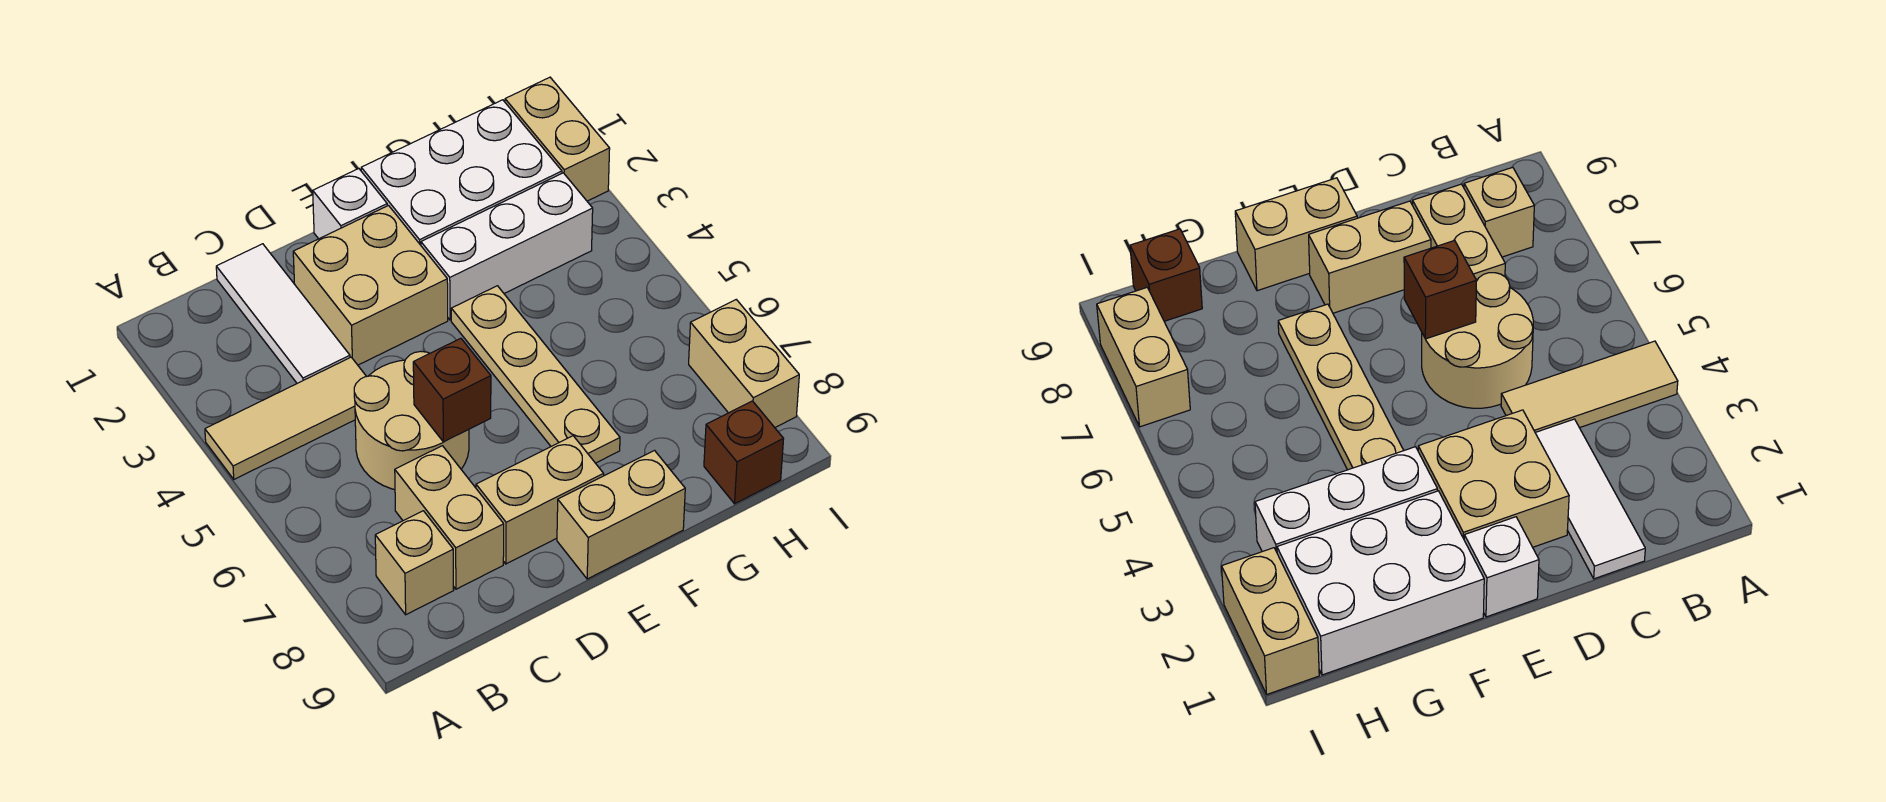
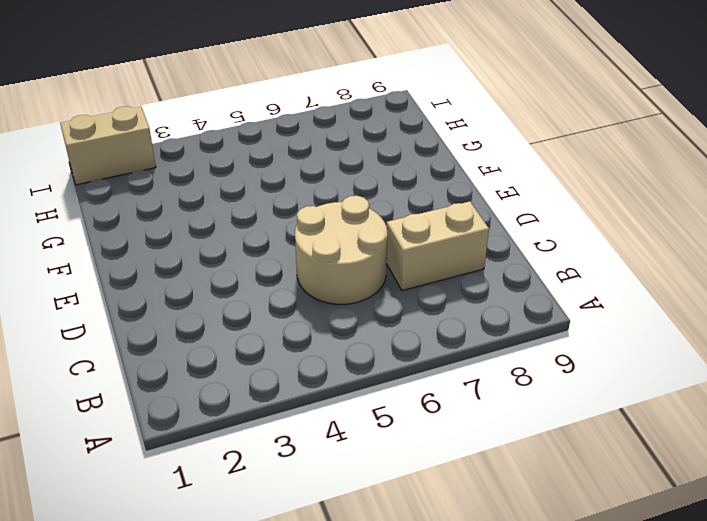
none -> tan 1x3 tile [205,357,367,479]
none -> tan 1x1 brick [375,511,454,615]
none -> white 1x3 tile [216,244,350,383]

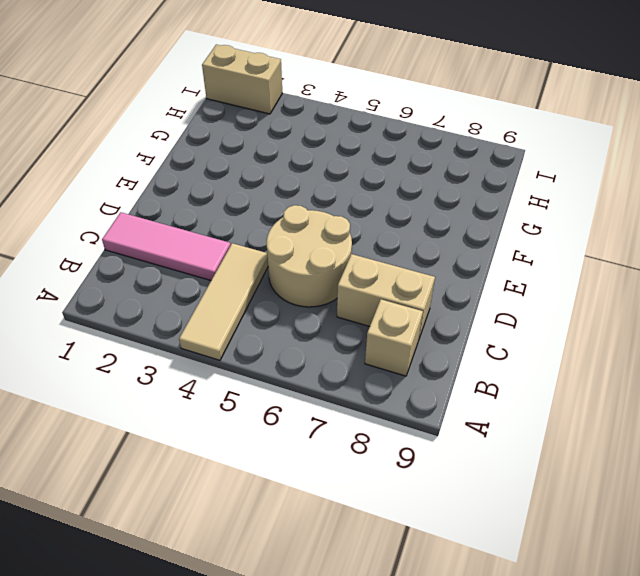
pink 1x3 tile [102,212,231,280] -> white 1x3 tile [216,244,350,383]
none -> tan 2x2 brick [293,206,448,365]
none -> tan 1x2 brick [476,436,604,564]
none -> white 1x1 brick [313,169,387,239]

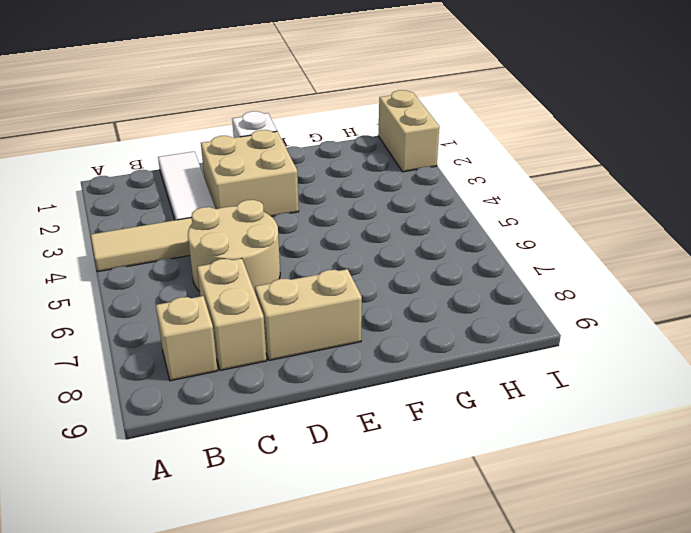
none -> tan 1x2 brick [557,451,685,579]
none -> white 2x3 brick [361,100,562,245]
none -> white 1x3 brick [421,173,593,320]

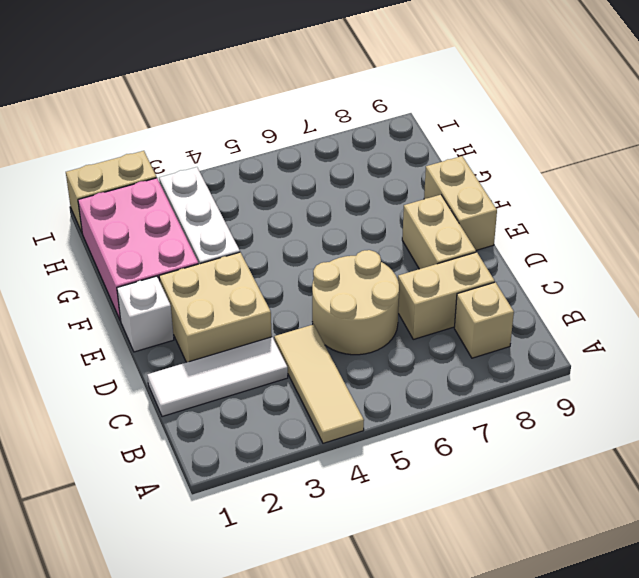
pink 2x3 brick [78,178,198,321] -> white 2x3 brick [361,100,562,245]
none -> tan 1x4 plate [451,286,620,463]
none -> brown 1x1 brick [704,401,783,504]
none -> tan 1x2 brick [689,300,799,427]

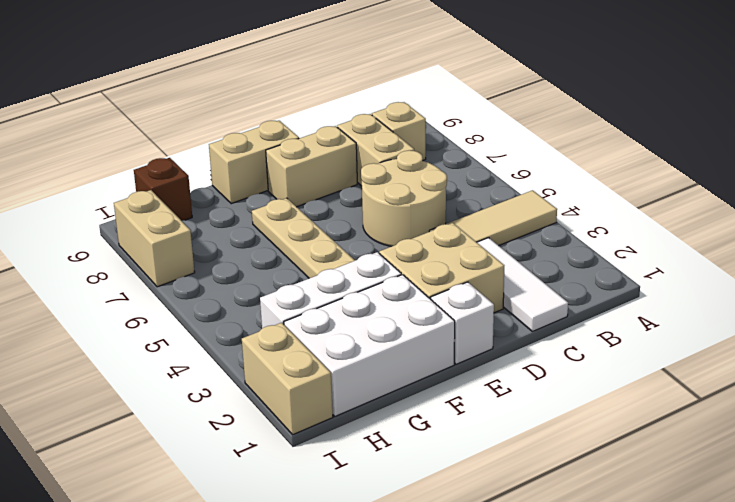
none -> brown 1x1 brick [413,338,491,442]

